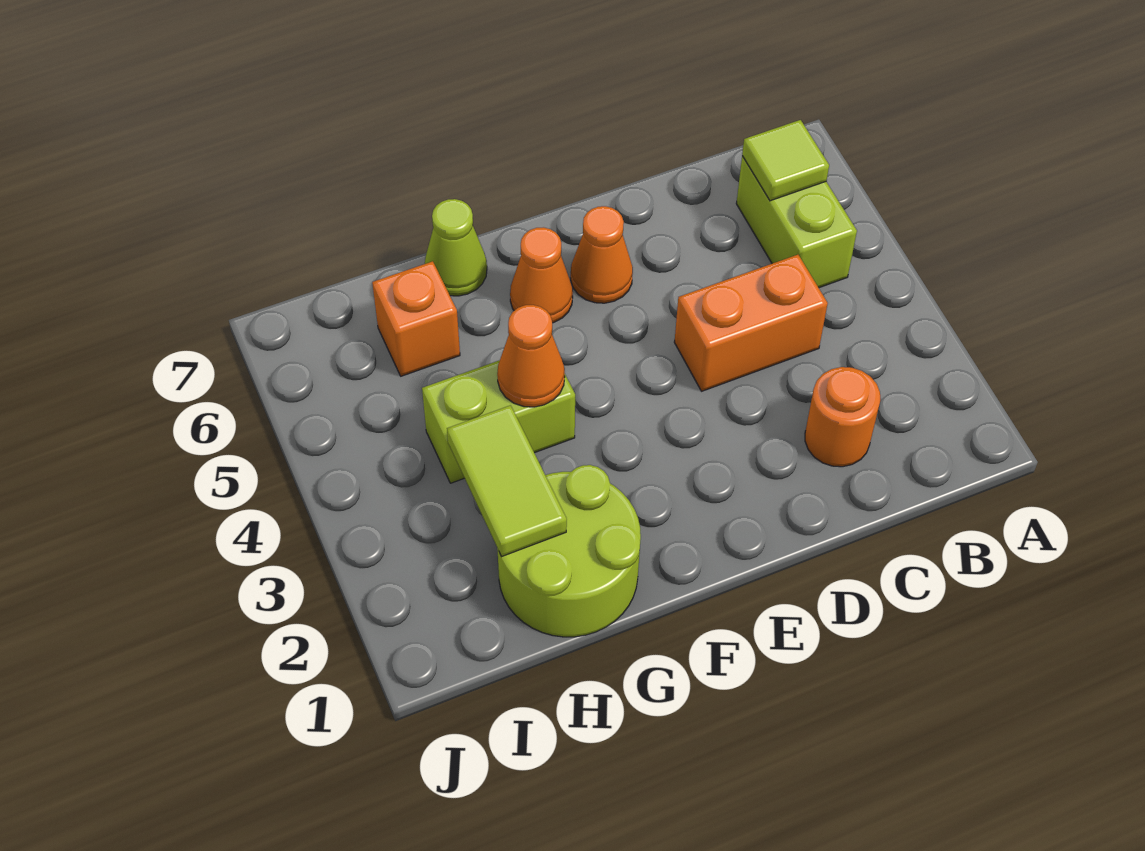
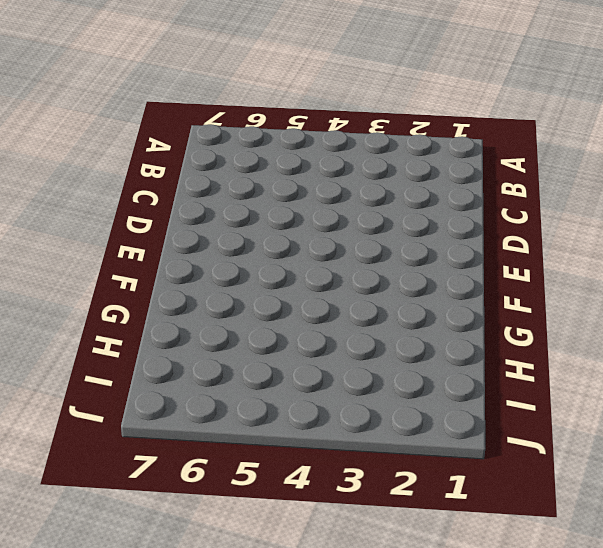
none -> lime 1x2 brick [736,156,857,288]
none -> orange 1x1 round brick [805,367,880,467]
none -> orange 1x2 brick [674,255,828,391]

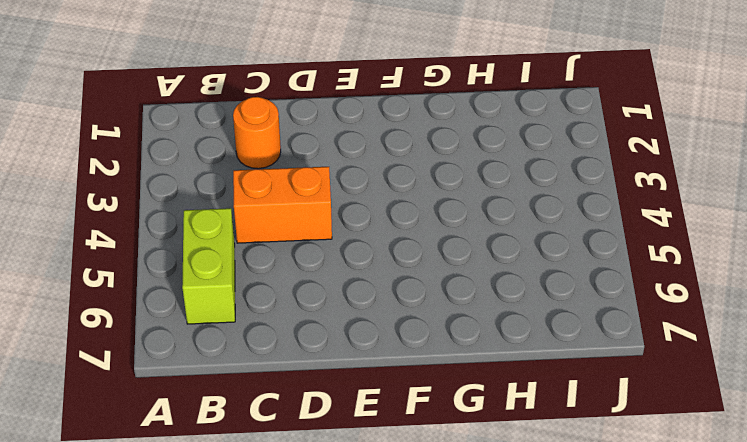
none -> orange 1x1 cone [571,206,633,303]
none -> orange 1x1 cone [510,227,573,323]
none -> lime 2x2 round brick [497,465,641,637]

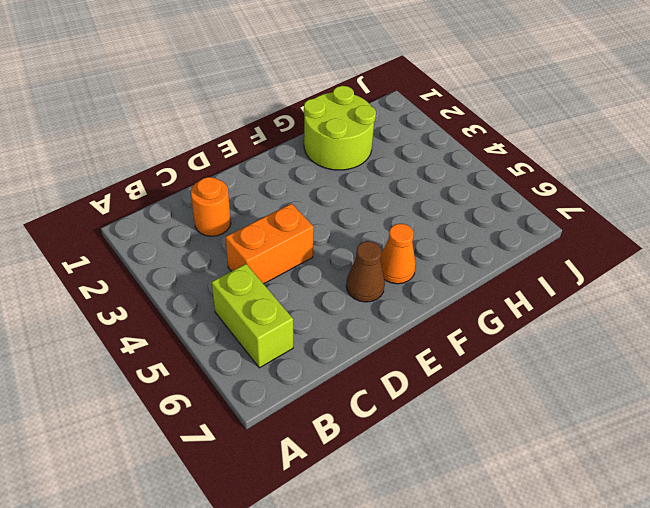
brown 1x1 cone [346,241,385,302] -> orange 1x1 cone [571,206,633,303]
none -> lime 1x2 brick [422,360,575,483]
none -> lime 1x1 cone [425,199,487,296]
none -> orange 1x1 brick [372,261,460,376]

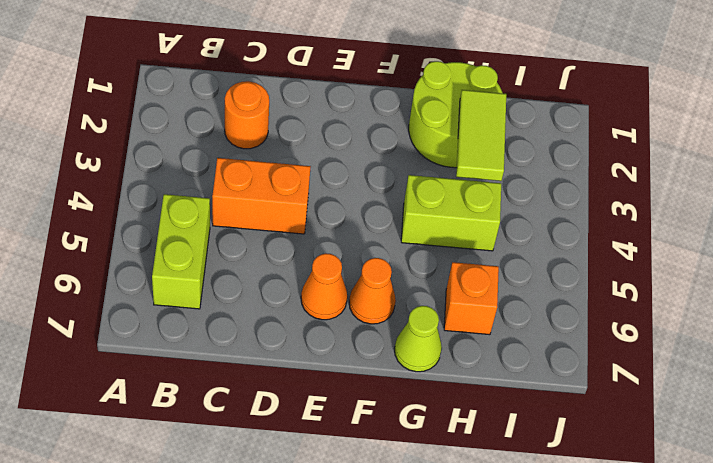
none -> lime 1x1 tile [742,120,829,201]
none -> orange 1x1 cone [497,305,565,407]

